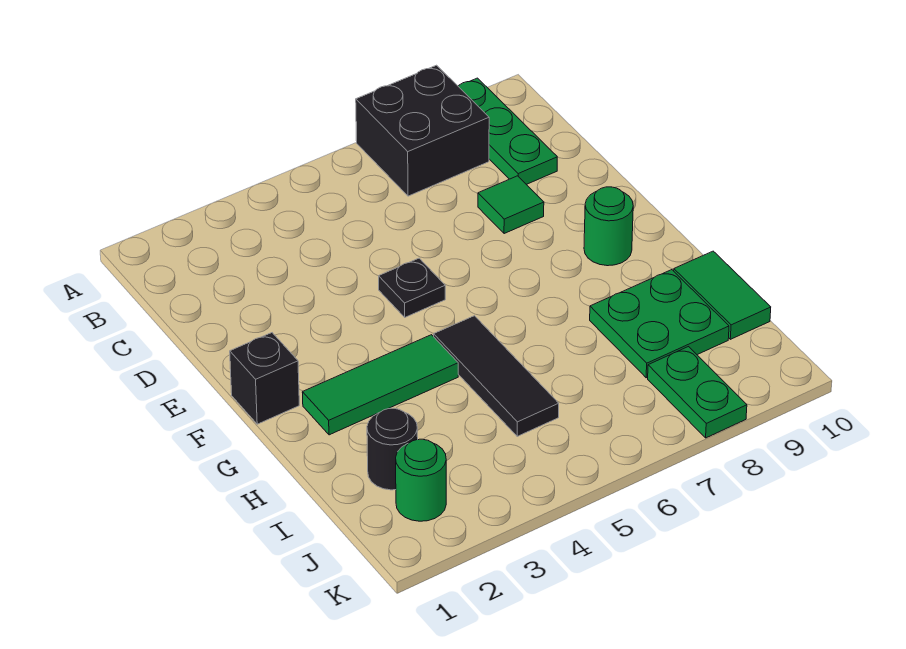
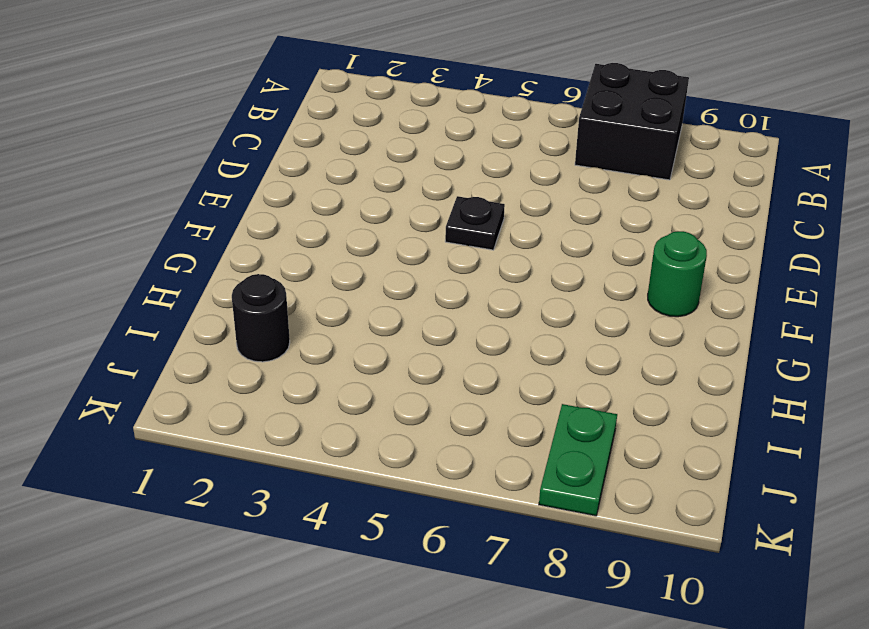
none -> green 1x3 plate [458,78,557,184]
none -> green 1x1 tile [478,176,544,234]
none -> black 1x1 brick [230,333,299,424]

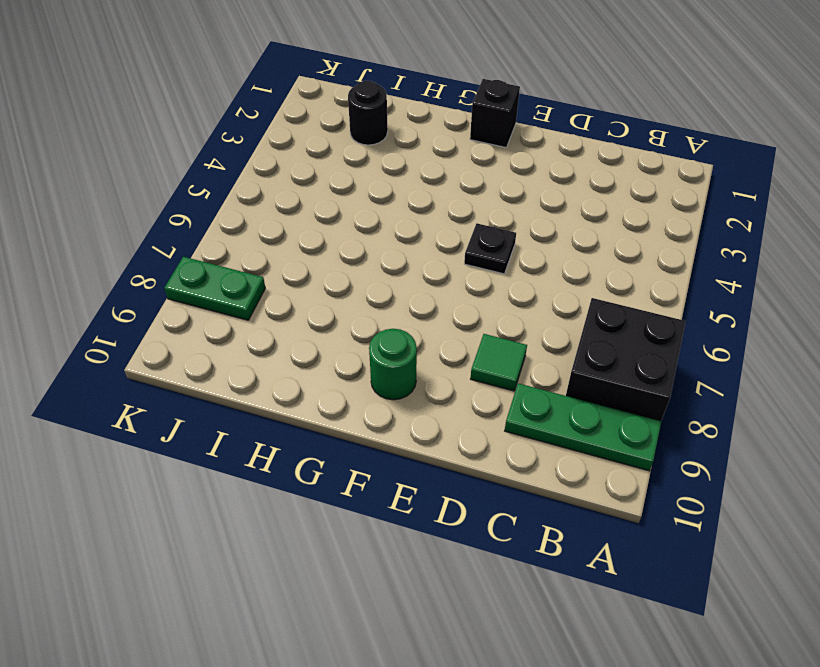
none -> green 1x3 tile [302,335,458,435]
none -> black 1x3 tile [434,316,559,436]
none -> green 2x2 plate [590,270,729,378]

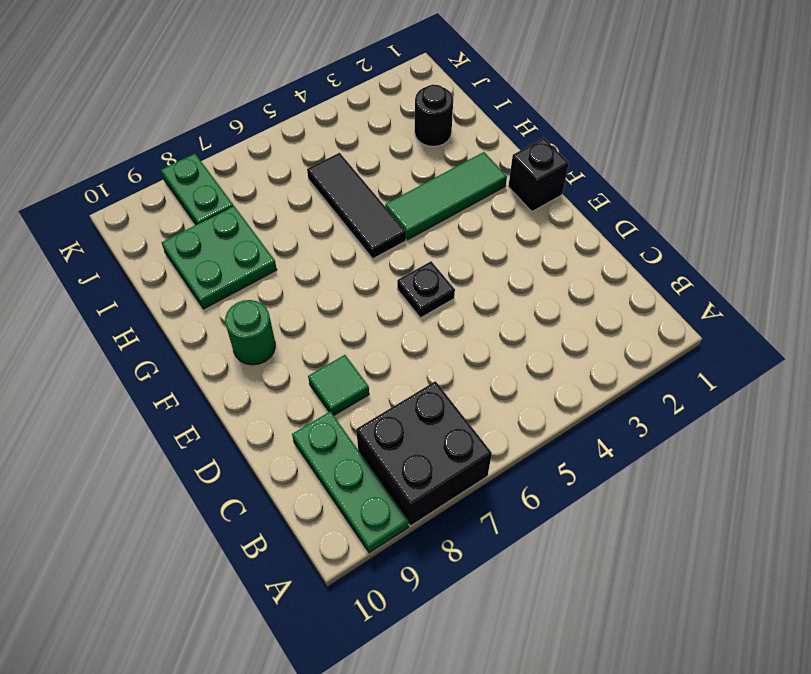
none -> green 1x2 tile [674,251,771,339]
none -> green 1x1 round brick [396,439,446,521]

